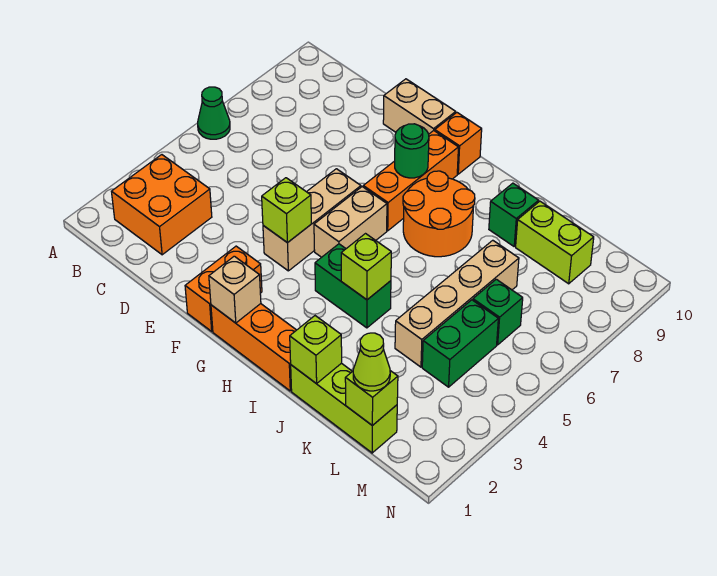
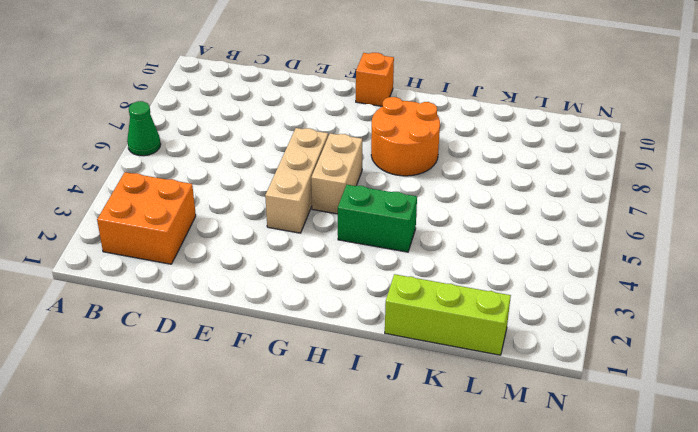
none -> tan 1x2 brick [383,79,456,134]
none -> orange 1x2 brick [185,246,262,331]
none -> orange 1x3 brick [211,304,296,391]

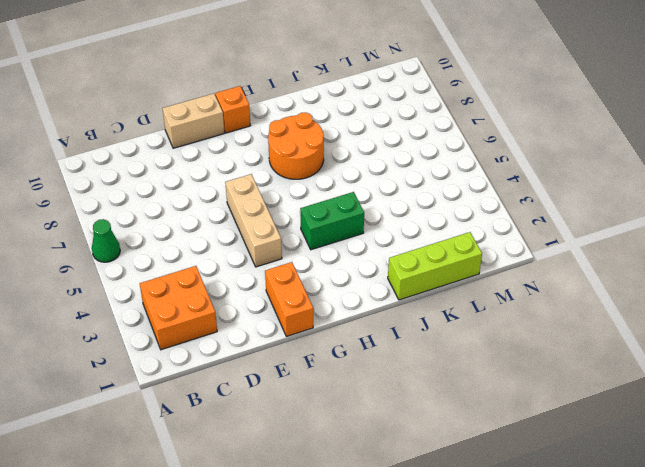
none -> orange 1x3 brick [211,304,296,391]
none -> tan 1x2 brick [314,187,387,257]
none -> orange 1x3 brick [363,131,458,231]

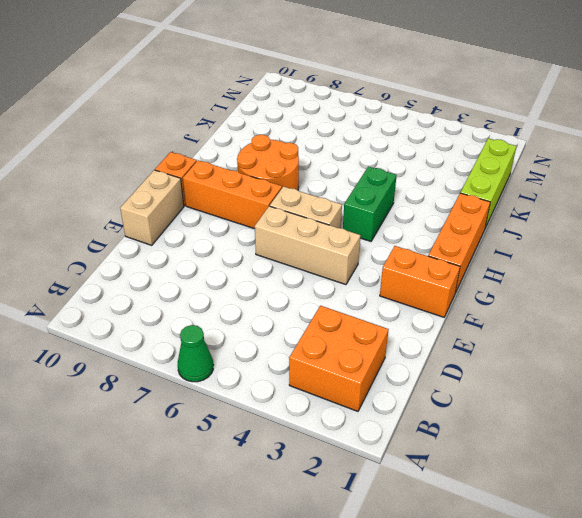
none -> green 1x1 brick [489,183,539,246]
none -> tan 1x4 brick [395,240,519,367]
none -> lime 1x2 brick [516,201,594,284]

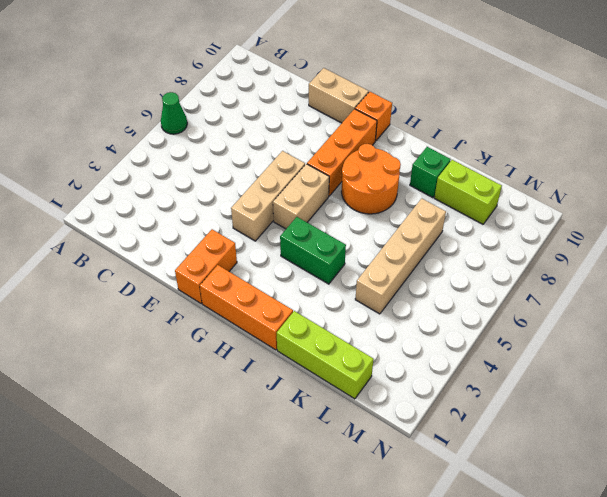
none -> orange 2x2 brick [111,155,212,255]
none -> green 1x2 brick [422,300,498,387]
none -> green 1x1 brick [473,279,523,345]

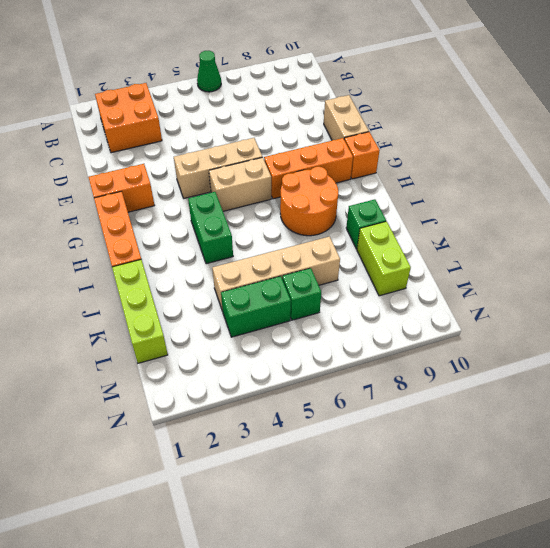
none -> lime 1x1 brick [262,178,311,243]
none -> tan 1x1 brick [209,256,261,323]
none -> green 1x1 round brick [395,124,429,178]

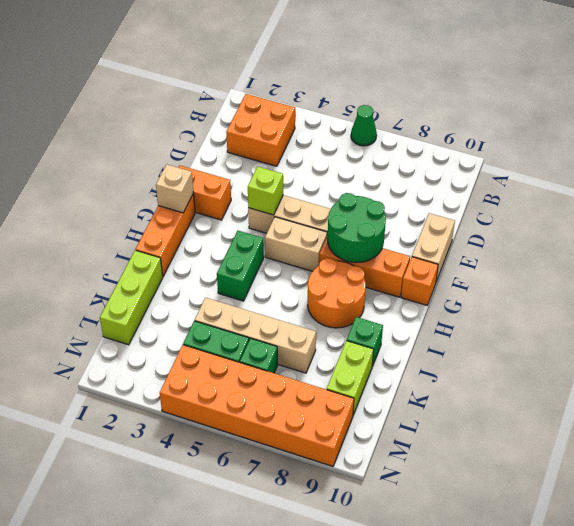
green 2x2 round brick [327,193,386,263] -> green 1x1 round brick [395,124,429,178]
orange 2x6 brick [160,345,354,466] -> none
none -> lime 1x1 brick [341,234,391,300]
none -> lime 1x1 brick [290,316,342,384]
none -> lime 1x1 brick [345,371,398,426]

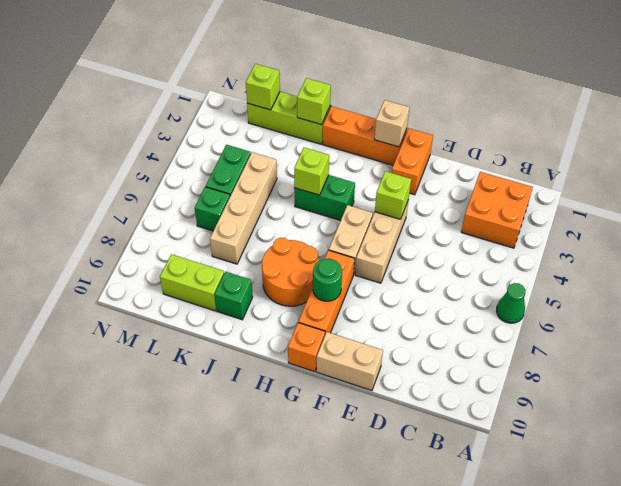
none -> lime 1x1 cone [353,333,390,391]

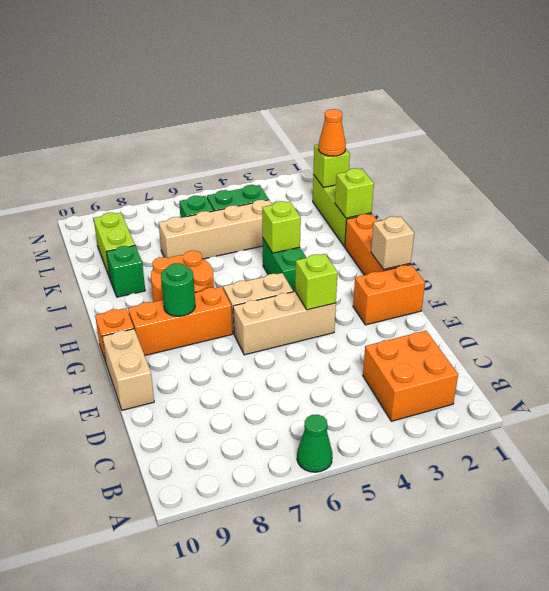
orange 1x1 cone [318,109,346,156] -> lime 1x1 cone [353,333,390,391]

